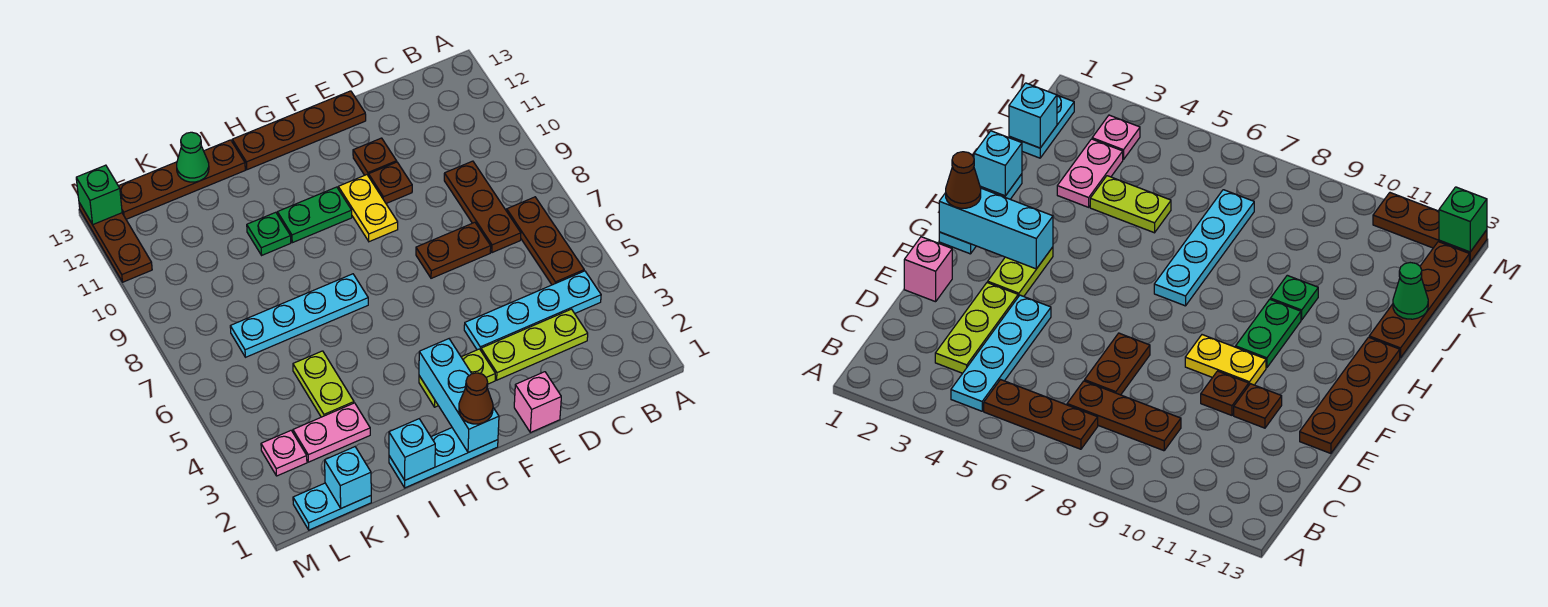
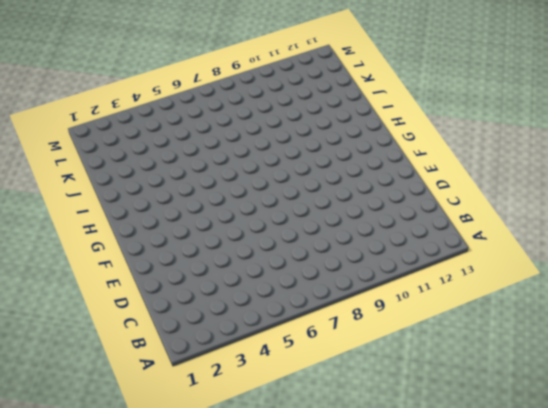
none -> cyan 1x4 plate [464,271,601,350]
none -> brown 1x3 plate [507,197,584,285]
none -> lime 1x3 plate [481,309,588,380]

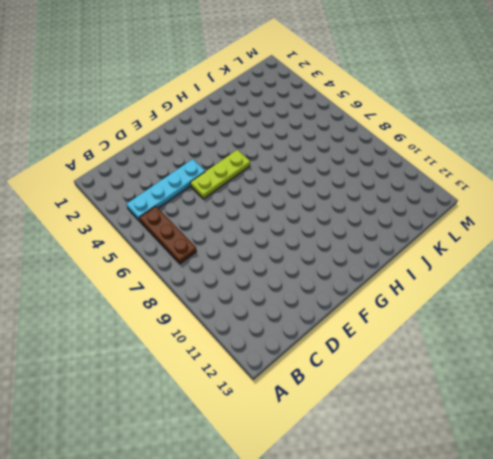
lime 1x3 plate [190,150,250,199] -> lime 1x3 plate moved to [481,309,588,380]
none -> brown 1x3 plate [444,161,521,253]
none -> brown 1x2 plate [416,222,491,278]
none -> pink 1x1 brick [514,372,561,433]

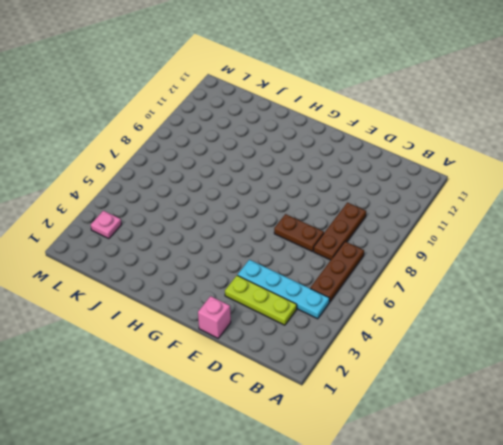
none -> brown 1x1 plate [369,162,412,203]
none -> brown 1x1 plate [353,138,397,176]
none -> brown 1x4 plate [232,91,366,170]

